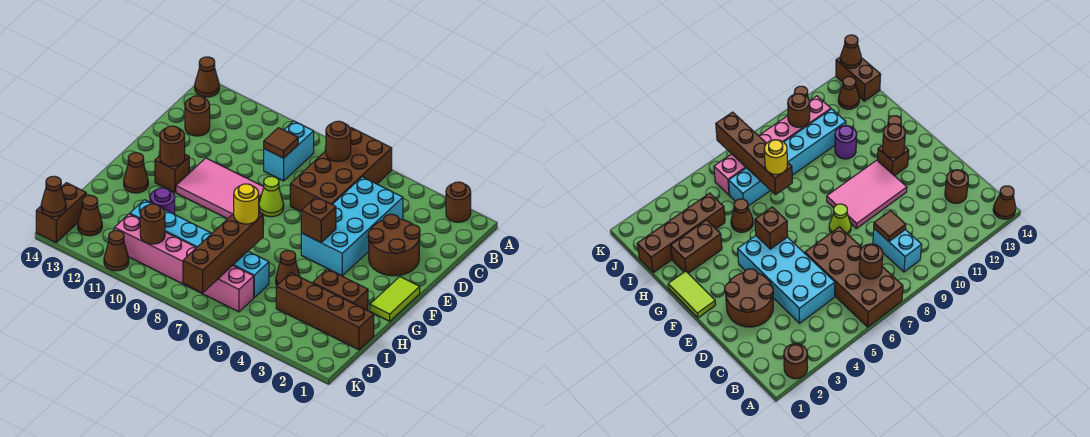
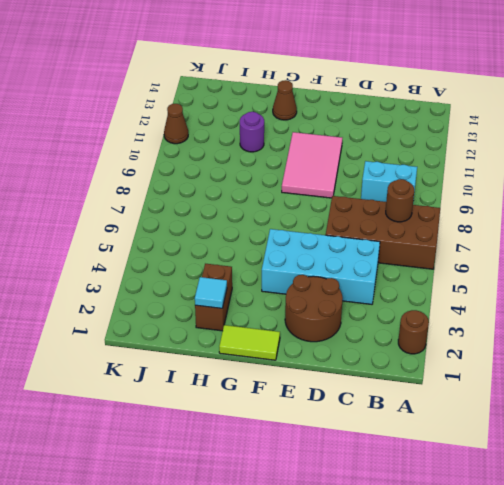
cyan 1x1 tile [195,277,227,308] -> none
none -> brown 1x1 cone [195,57,219,97]
none -> brown 1x1 round brick [185,96,210,136]
none -> lime 1x1 cone [259,176,284,217]

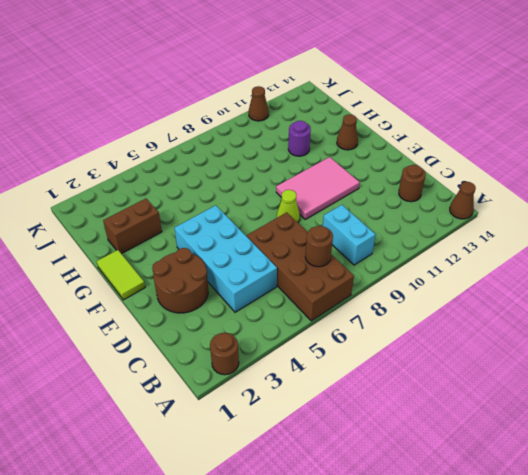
none -> brown 1x1 brick [155,154,189,192]
none -> brown 1x1 cone [276,250,300,285]
none -> brown 1x4 brick [276,273,374,350]

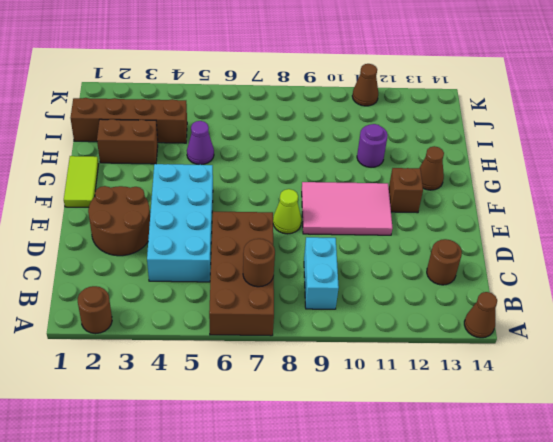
purple 1x1 cone [187,121,214,165] -> brown 1x1 cone [276,250,300,285]
none -> cyan 1x6 brick [130,200,269,297]
none -> pink 1x6 brick [114,214,254,312]
none -> brown 1x1 cone [78,195,102,236]

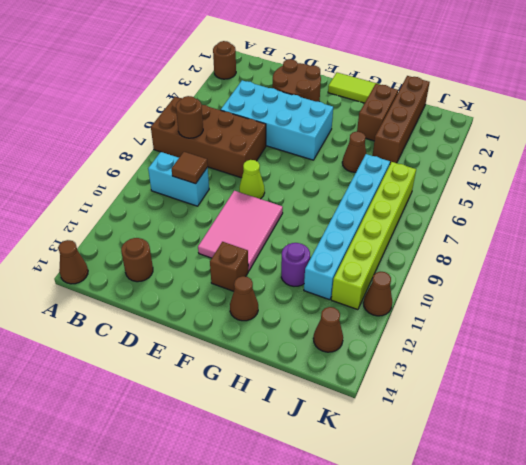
lime 1x6 brick [331,162,416,310] -> pink 1x6 brick [114,214,254,312]
none -> brown 1x2 brick [36,183,86,242]
none -> brown 1x1 brick [301,197,336,242]
none -> brown 1x1 round brick [160,126,185,166]

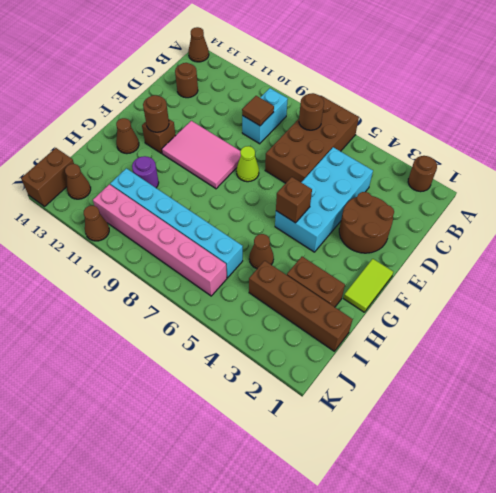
none -> brown 1x4 brick [183,212,263,293]
none -> brown 1x1 round brick [140,204,165,244]
none -> brown 1x1 cone [41,176,66,217]

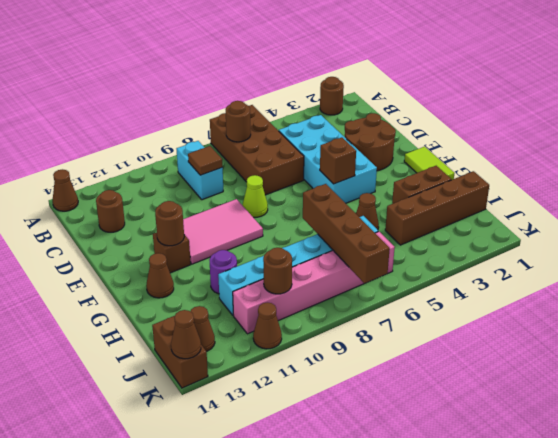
none -> yellow 1x1 round brick [234,184,259,224]

